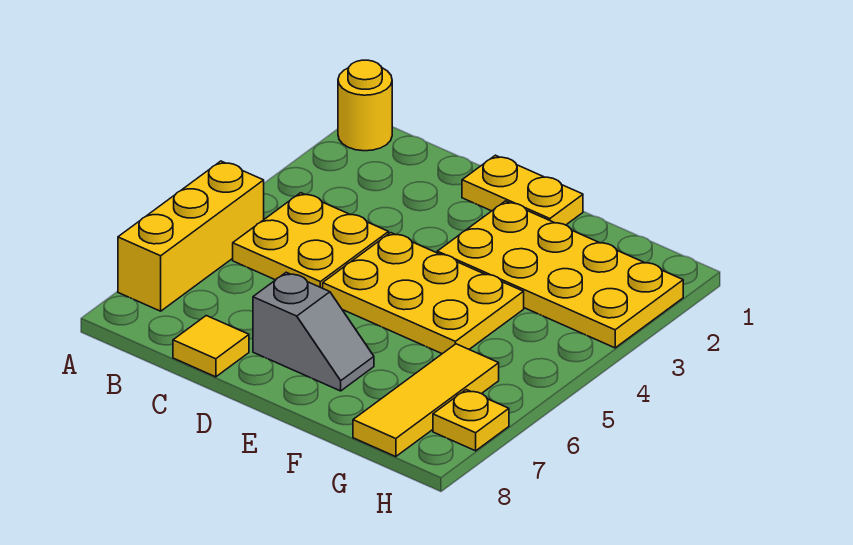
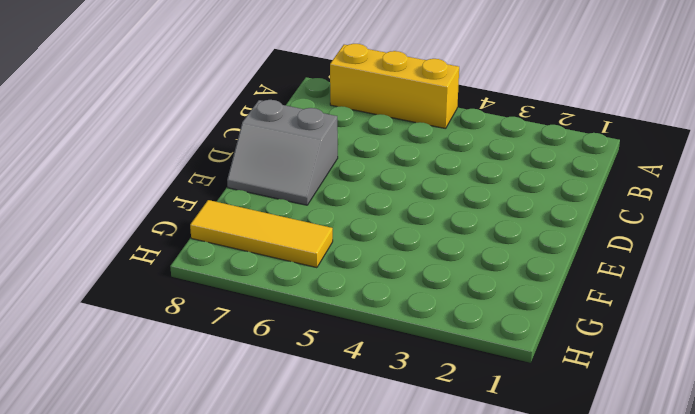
grey 2x2 slope [227,100,338,205] -> grey 1x2 slope [253,272,374,391]
none -> yellow 1x1 round brick [338,60,392,151]
none -> yellow 2x2 plate [233,193,389,288]

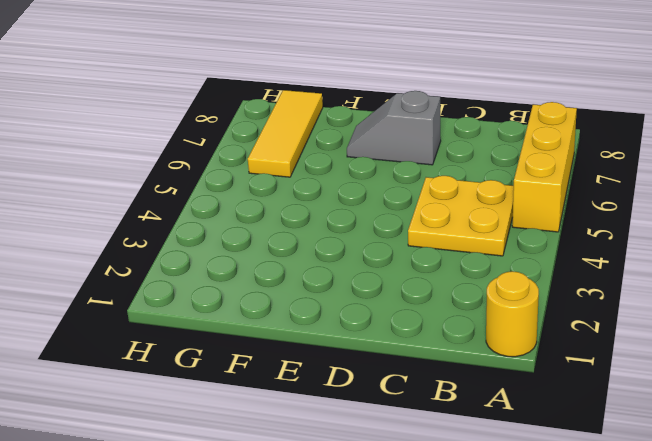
none -> yellow 1x1 tile [173,316,249,377]
none -> yellow 1x2 plate [462,155,583,225]

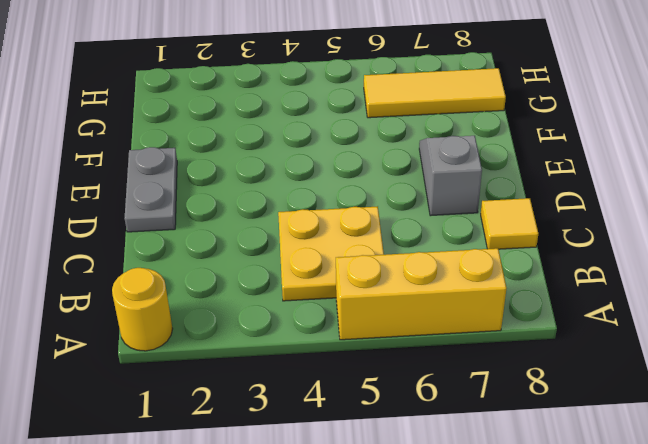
grey 1x2 plate [125,147,177,232] -> yellow 1x2 plate [462,155,583,225]
none -> yellow 2x3 plate [323,233,524,354]
none -> yellow 2x4 plate [437,201,683,348]

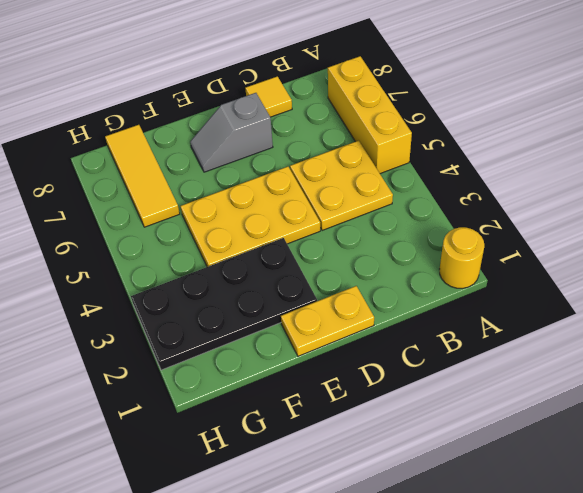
black 2x4 plate [131,238,317,370] -> yellow 2x4 plate [437,201,683,348]
none -> yellow 1x1 plate [433,390,509,451]

